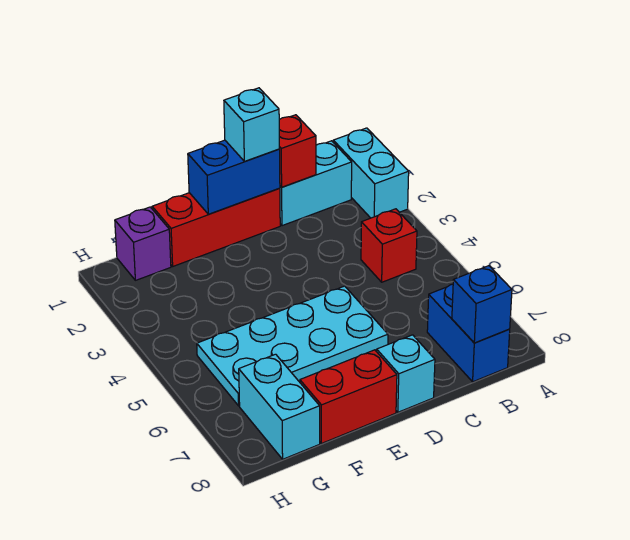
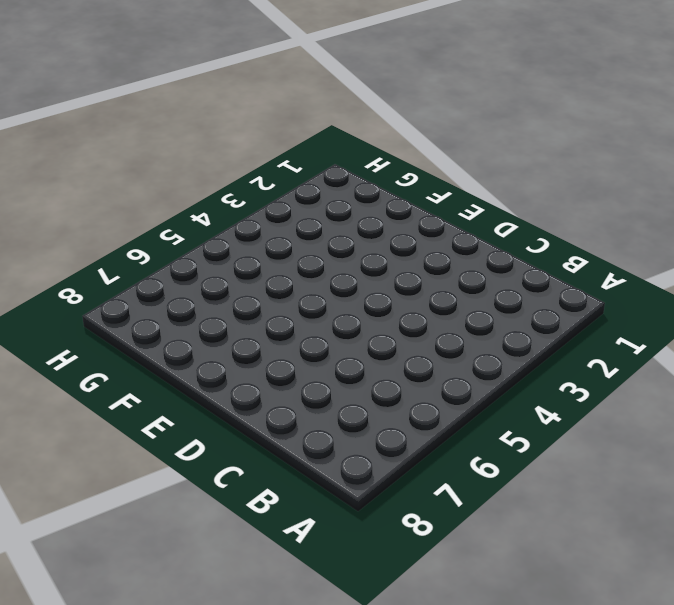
none -> cyan 1x2 brick [333,128,409,218]
none -> cyan 1x2 brick [280,141,352,226]
none -> red 1x1 brick [361,209,417,282]

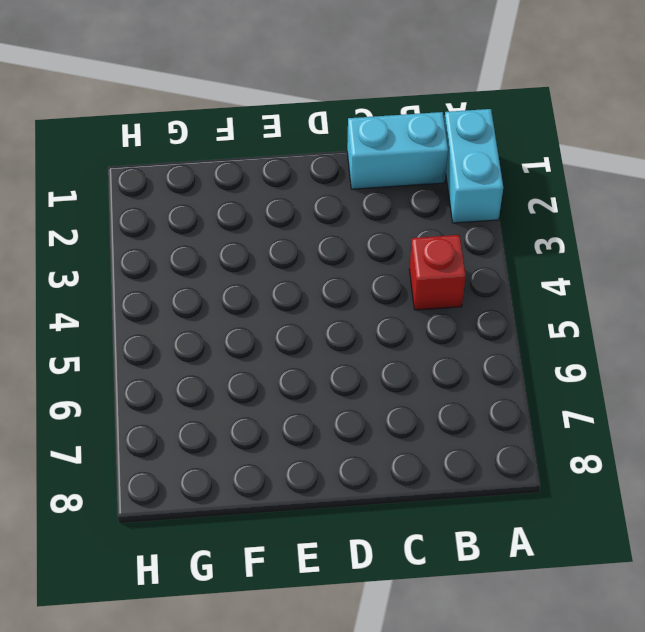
none -> blue 1x2 brick [427,284,510,382]
none -> red 1x3 brick [152,188,280,266]
none -> cyan 2x4 plate [197,286,388,406]

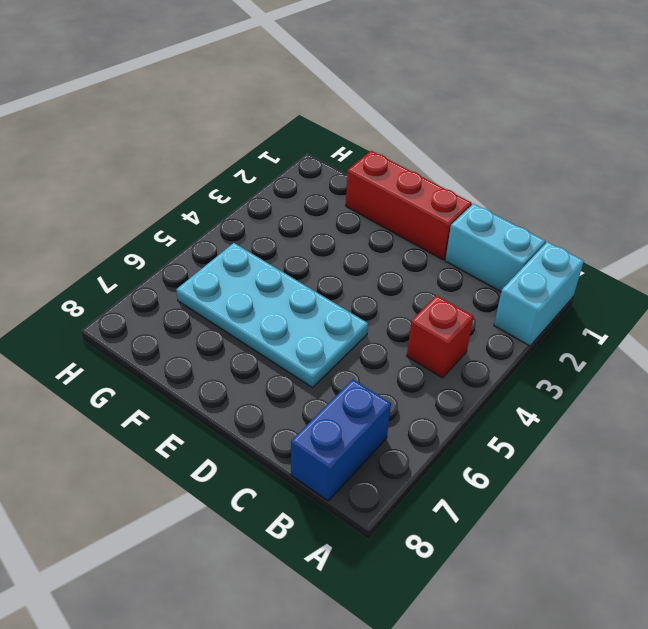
none -> cyan 1x1 brick [376,335,435,412]
none -> red 1x2 brick [300,350,397,444]
none -> purple 1x1 brick [115,207,171,280]

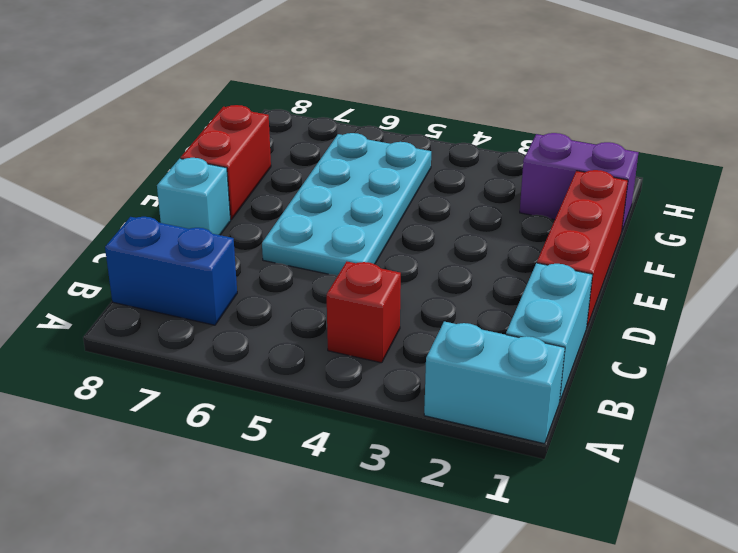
purple 1x2 brick [520,133,638,230] -> purple 1x1 brick [115,207,171,280]
none -> cyan 1x2 brick [239,354,320,459]
none -> blue 1x1 brick [452,266,512,343]
none -> red 1x1 brick [279,115,316,187]

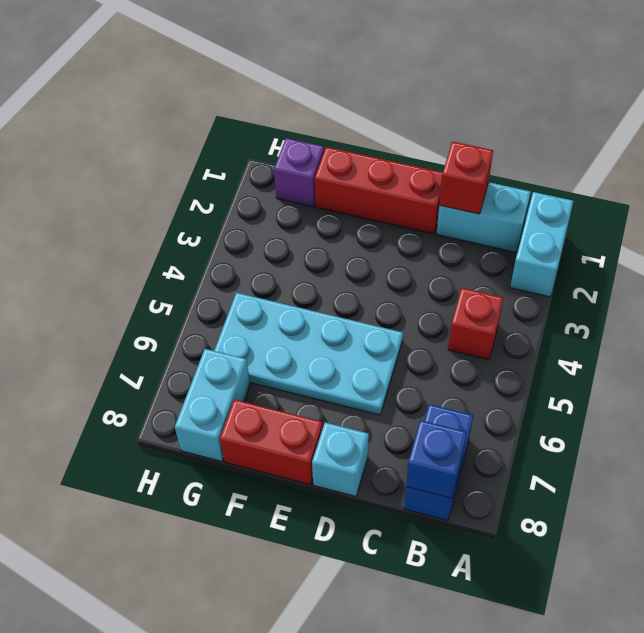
none -> blue 1x2 brick [188,140,280,214]
none -> cyan 1x1 brick [224,88,279,161]

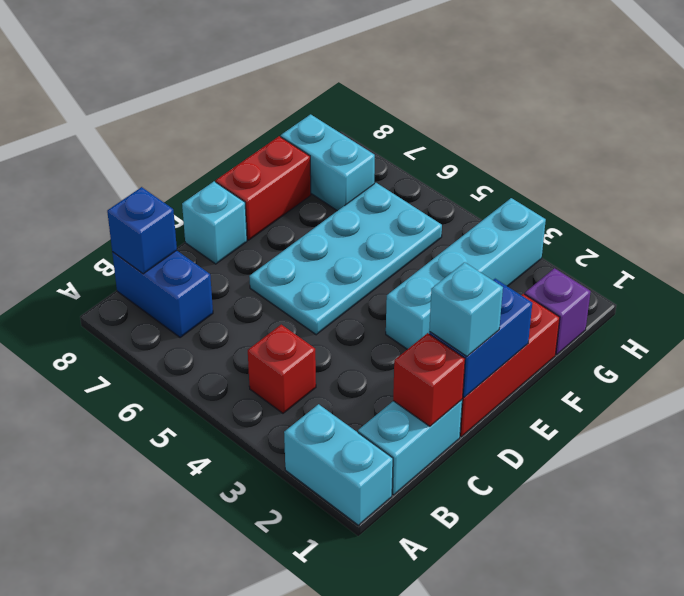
cyan 1x4 brick [386,198,546,349] -> none

